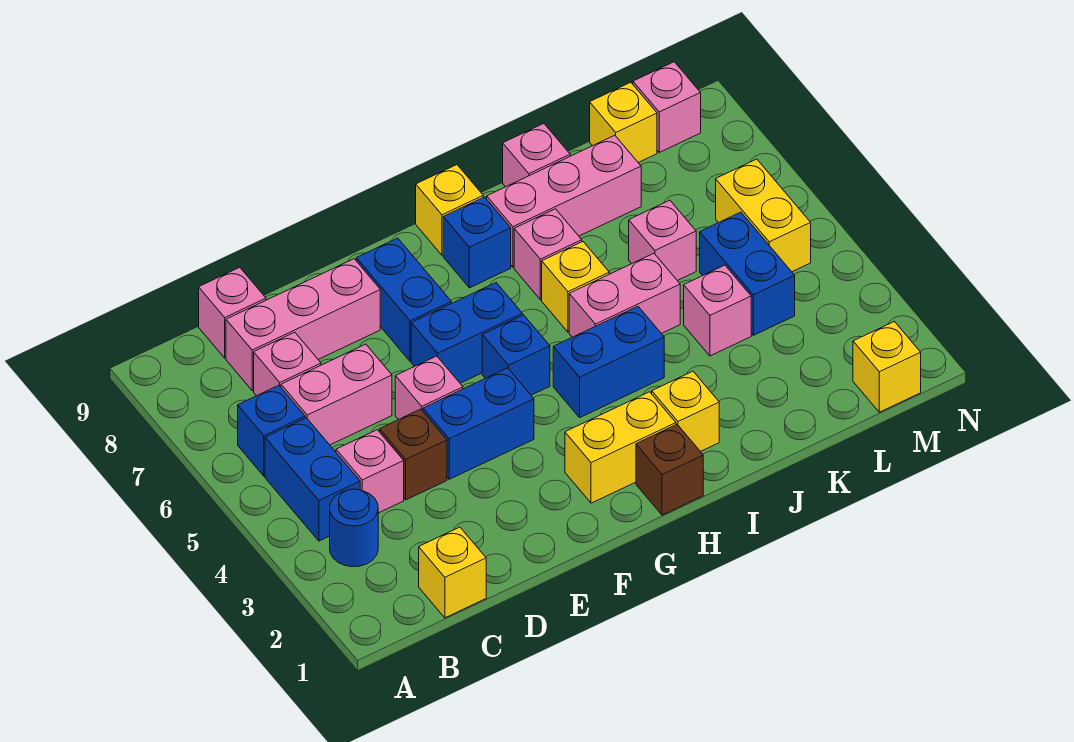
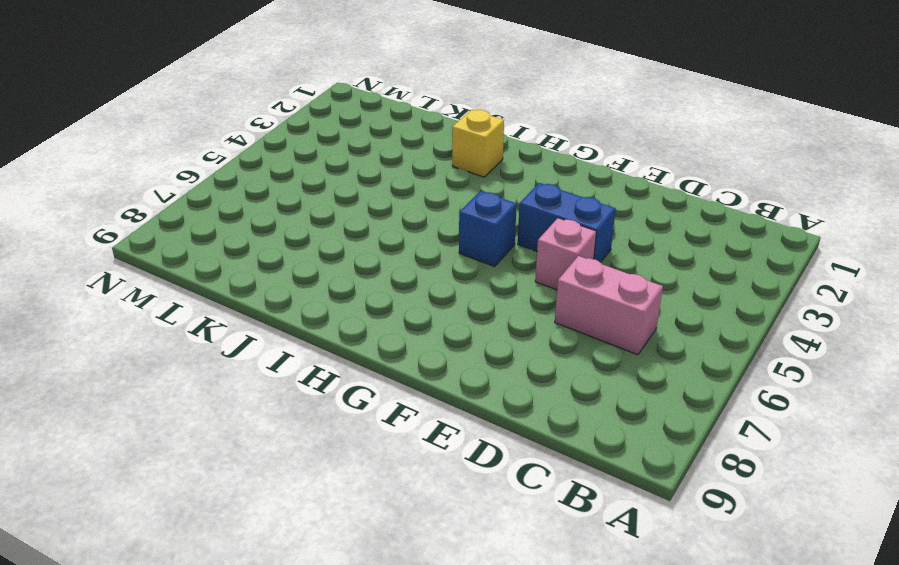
none -> blue 1x1 round brick [330,489,378,567]
none -> blue 1x2 brick [265,418,360,541]
none -> blue 1x1 brick [238,385,305,476]
none -> yellow 1x1 brick [419,527,486,618]

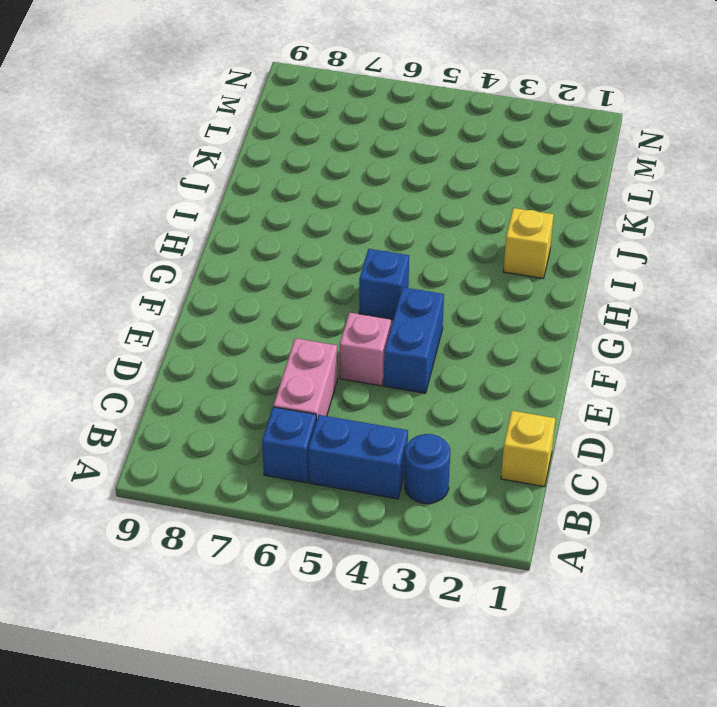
none -> pink 1x1 brick [336,430,404,513]
none -> pink 1x1 brick [254,332,321,396]
none -> pink 1x3 brick [226,259,380,391]
none -> pink 1x1 brick [199,267,266,358]

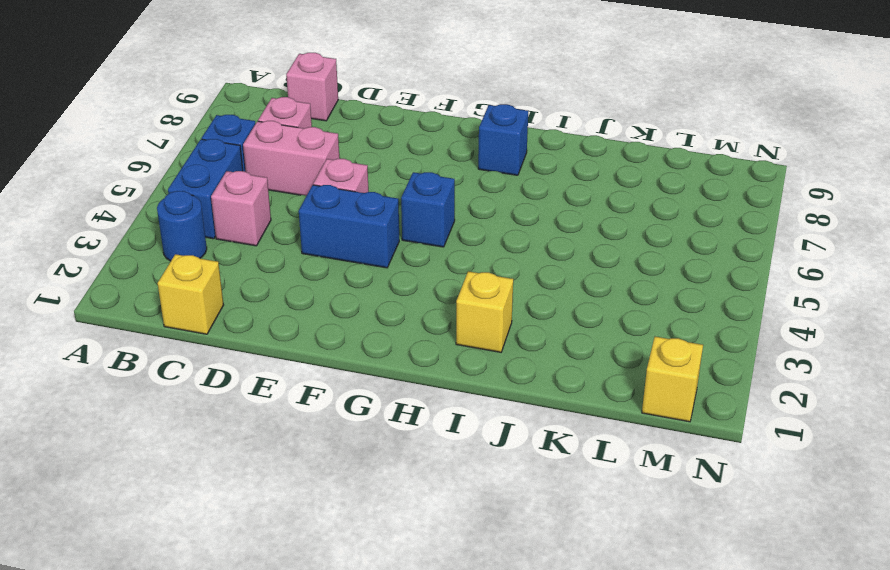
none -> pink 1x3 brick [226,259,380,391]
none -> brown 1x1 brick [380,409,447,500]
none -> blue 1x2 brick [411,283,522,383]
none -> blue 1x2 brick [356,238,451,361]

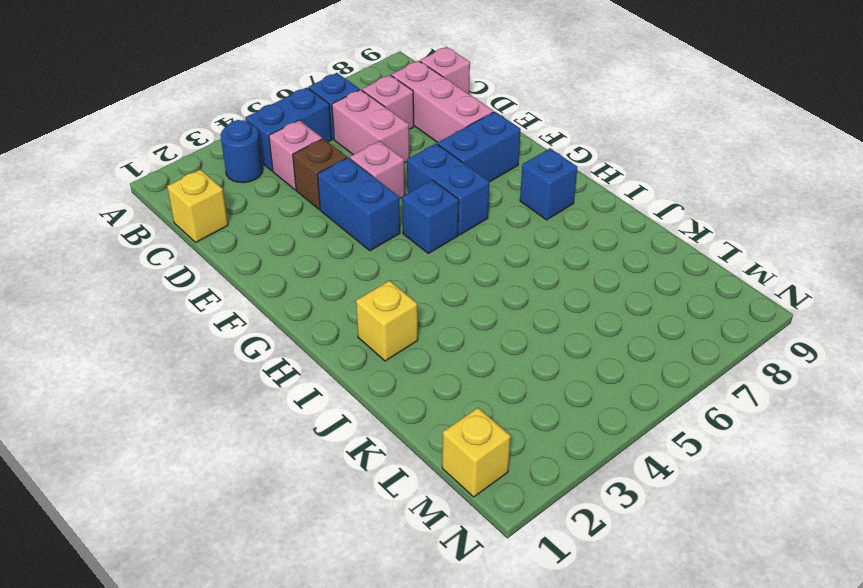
none -> yellow 1x2 brick [565,392,676,503]
none -> brown 1x1 brick [636,425,703,515]
none -> blue 1x2 brick [553,307,664,417]
none -> yellow 1x1 brick [416,165,483,255]

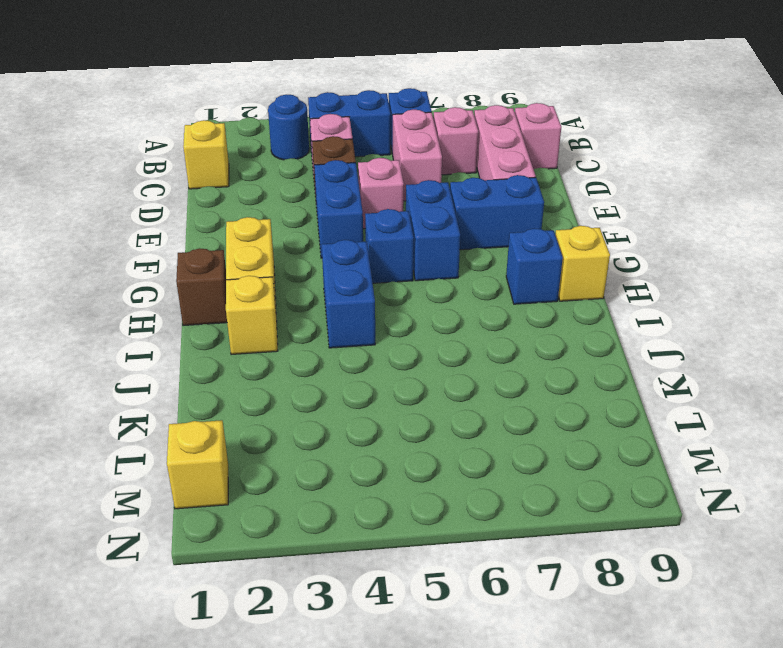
none -> pink 1x2 brick [569,253,680,337]
none -> yellow 1x1 brick [542,242,609,332]
none -> pink 1x1 brick [514,209,582,300]
none -> pink 1x3 brick [487,135,641,267]

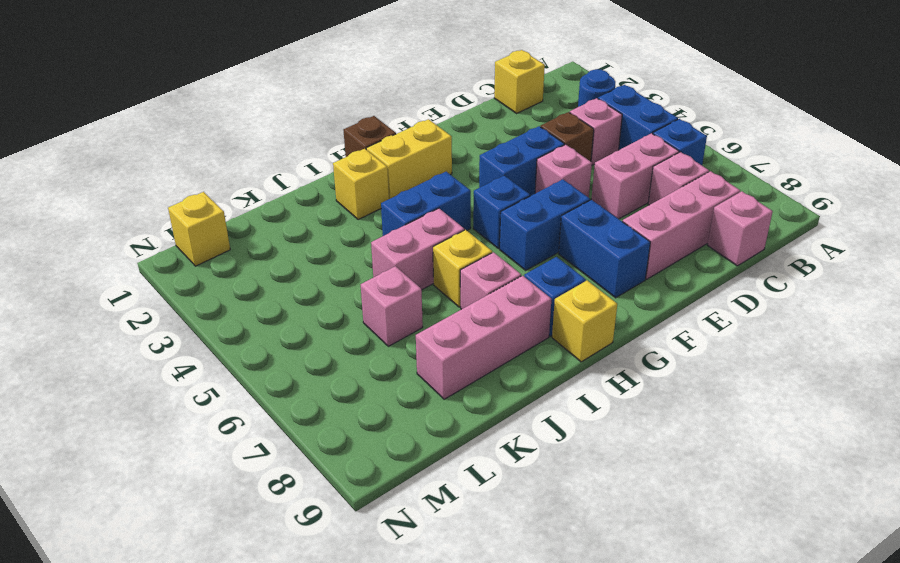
none -> pink 1x1 brick [503,124,570,187]
none -> pink 1x1 brick [684,265,751,356]
none -> blue 1x2 brick [700,212,795,335]
none -> yellow 1x1 brick [590,82,657,162]

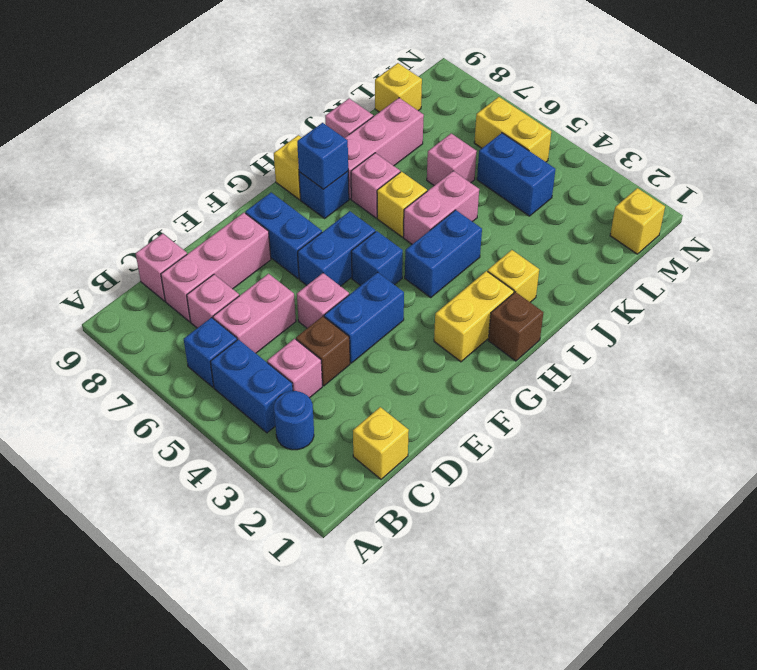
blue 1x1 brick [297,123,348,189] -> none
none -> pink 1x1 brick [684,265,751,356]
none -> pink 1x1 brick [633,62,701,152]

